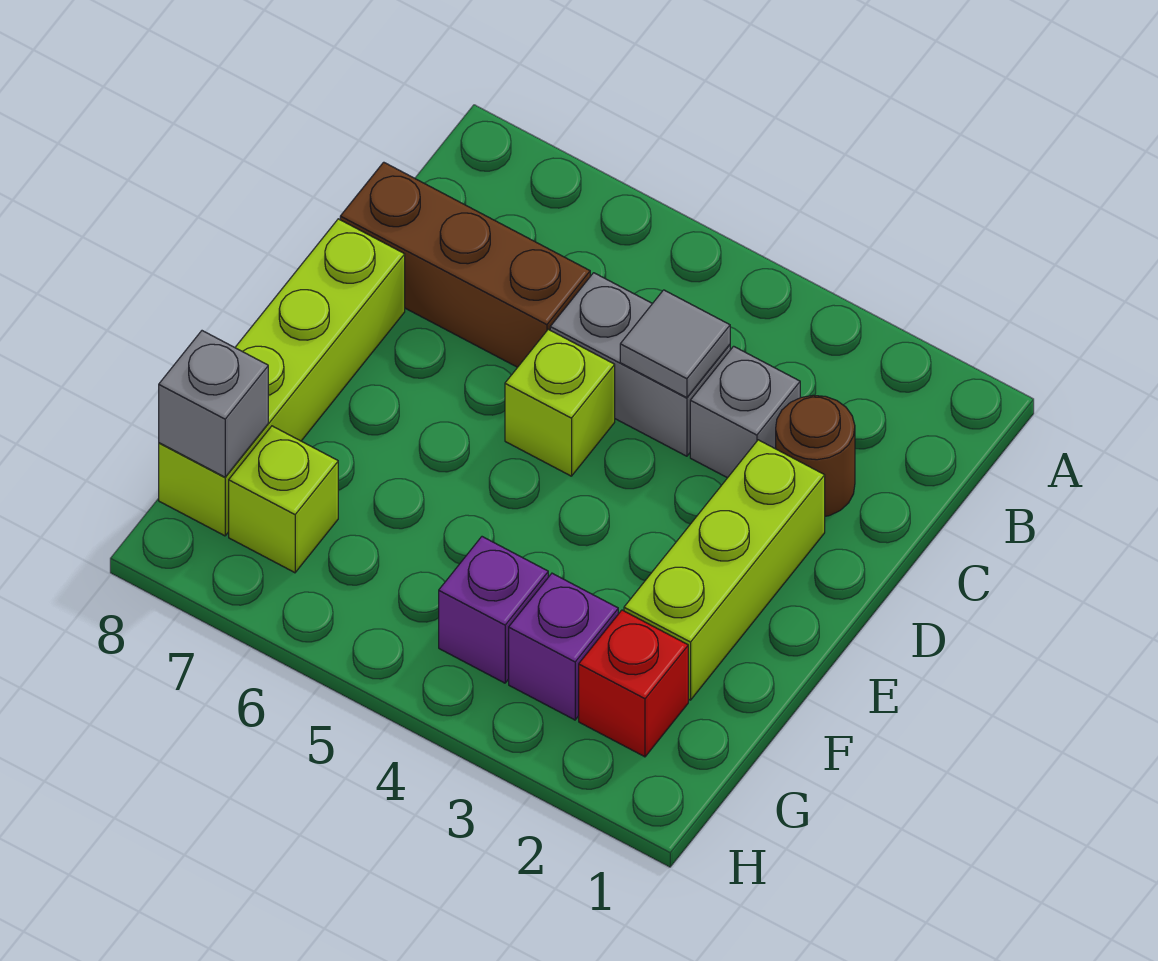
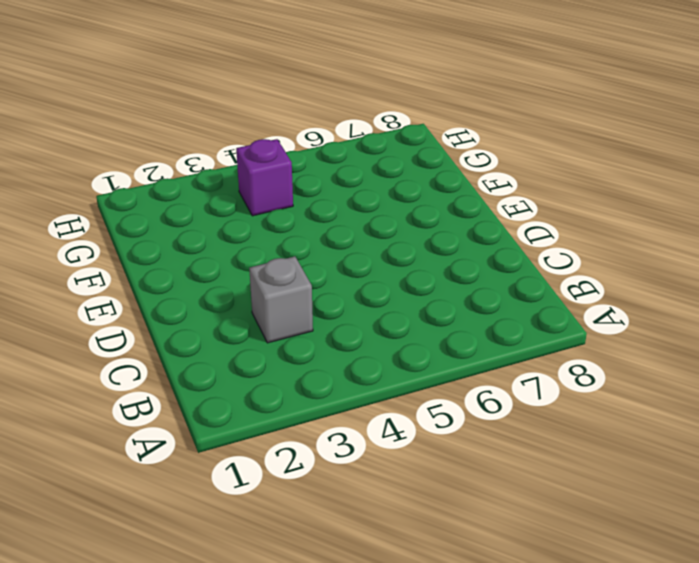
none -> brown 1x1 round brick [776,395,855,516]
none -> grey 1x2 brick [550,273,730,456]
none -> brown 1x3 brick [340,162,590,367]

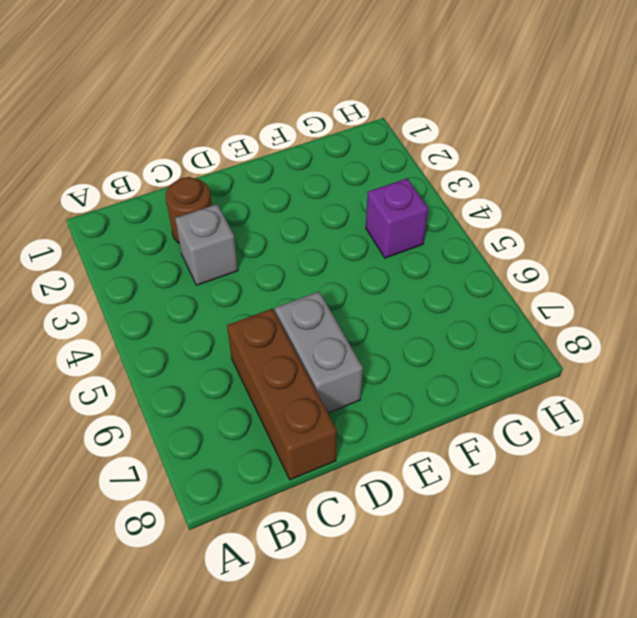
grey 1x2 brick [275,292,363,413] -> grey 1x2 brick moved to [550,273,730,456]
none -> lime 1x3 brick [624,440,825,700]
none -> lime 1x1 brick [505,329,615,476]
none -> lime 1x4 brick [159,219,405,536]

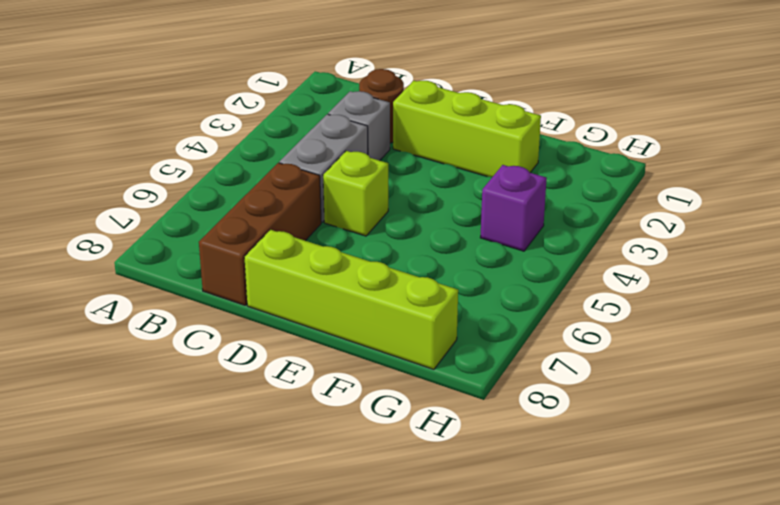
none -> red 1x1 brick [579,610,688,757]
none -> purple 1x1 brick [509,573,618,720]
none -> lime 1x1 brick [229,426,338,573]

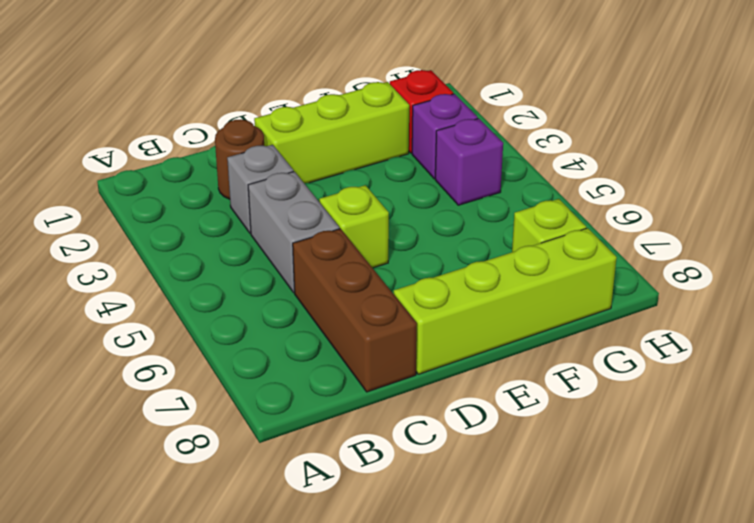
none -> grey 1x1 tile [620,290,730,398]
none -> grey 1x1 brick [159,331,268,477]

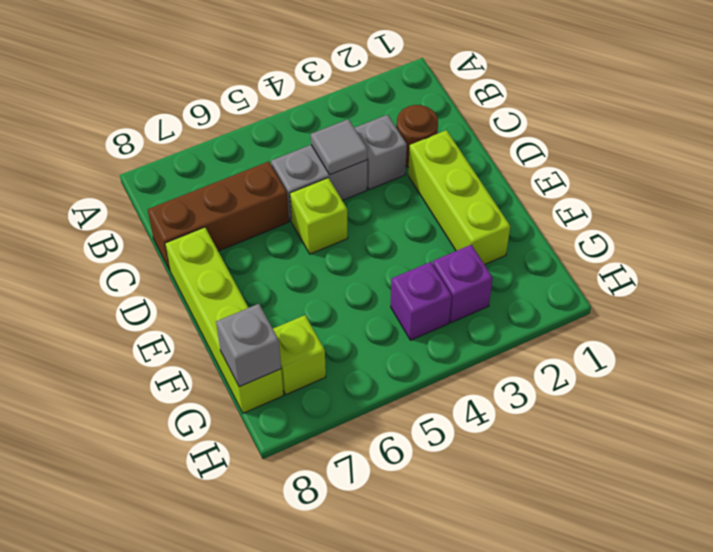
none -> red 1x1 brick [579,610,688,757]

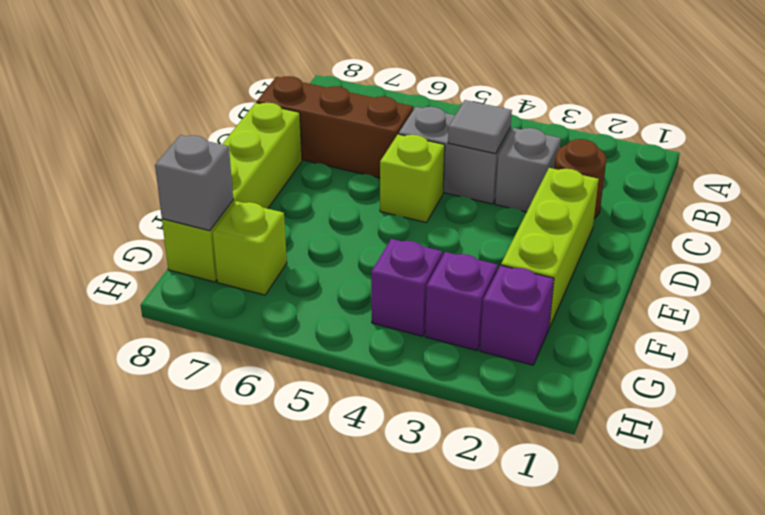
purple 1x1 brick [480,265,554,365] -> red 1x1 brick [579,610,688,757]

